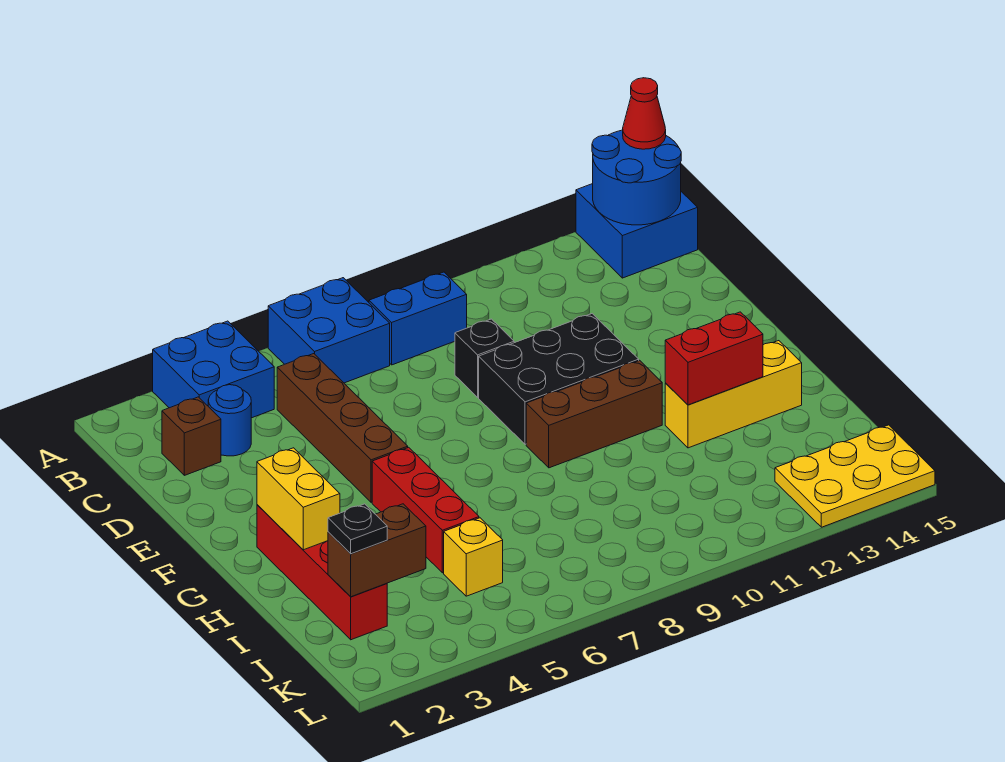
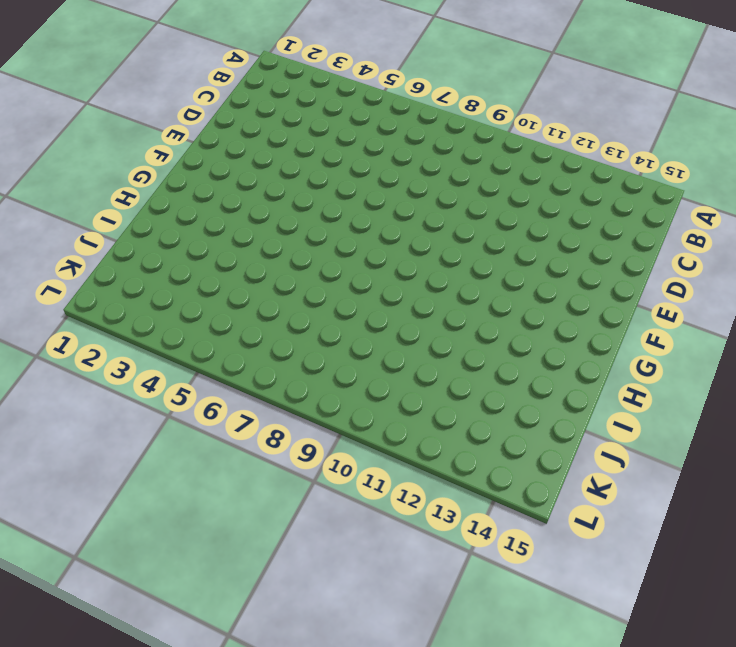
none -> blue 2x2 brick [153,321,274,418]
none -> blue 2x2 brick [268,278,390,383]
none -> blue 2x2 brick [576,184,698,278]

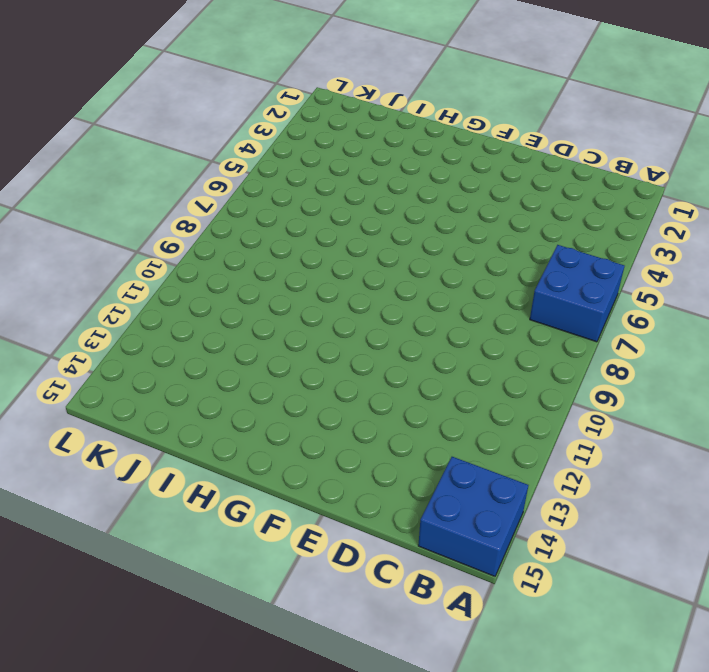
none -> blue 2x2 brick [153,321,274,418]
none -> blue 1x2 brick [369,272,467,365]
none -> brown 1x1 brick [162,397,221,475]

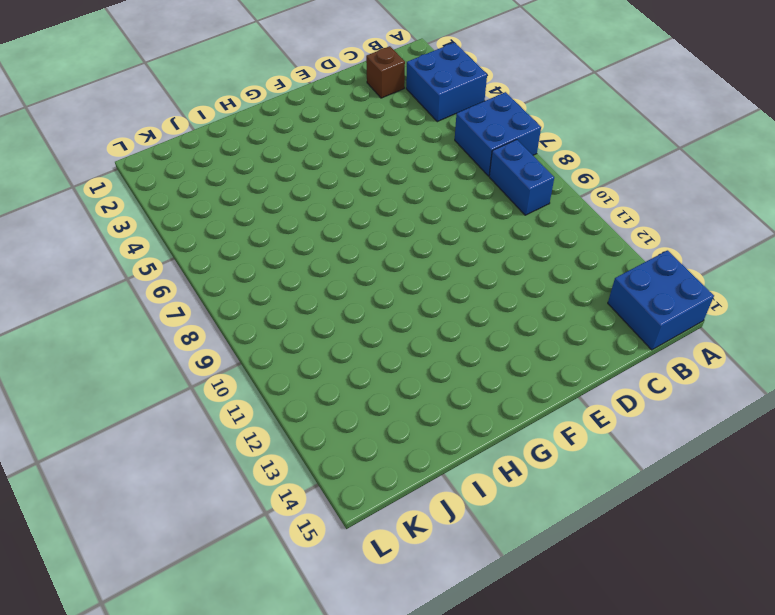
none -> blue 1x1 round brick [208,385,251,456]
none -> brown 1x4 brick [277,354,408,502]
none -> black 1x1 brick [455,319,514,397]

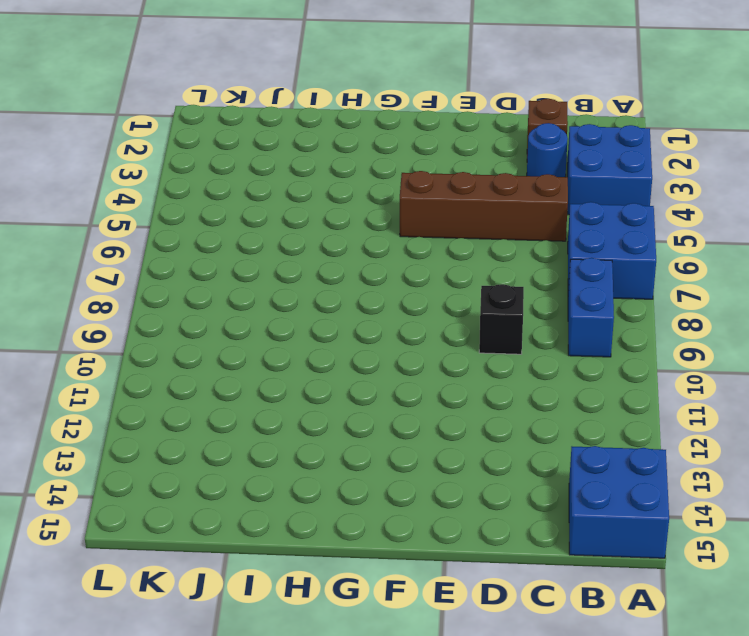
none -> black 2x3 brick [479,314,639,444]
none -> red 1x4 brick [257,505,387,640]
none -> red 1x3 brick [372,447,479,573]

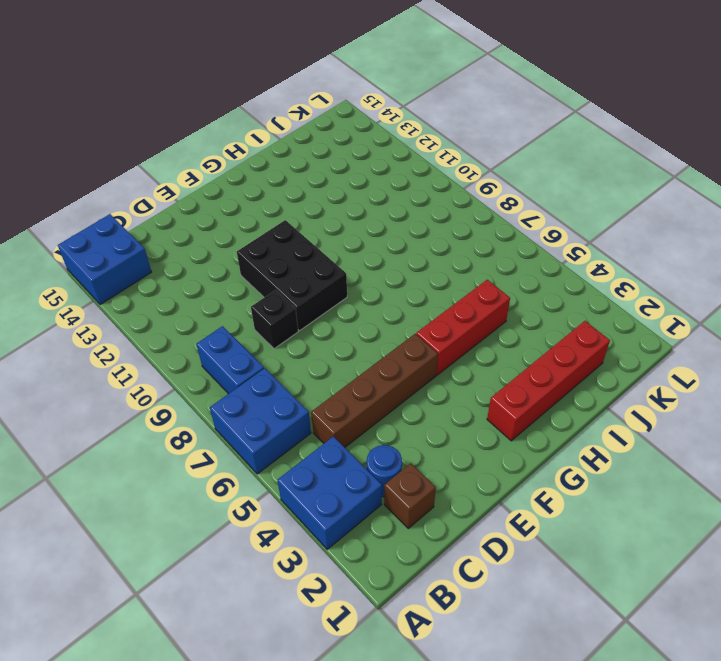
none -> brown 1x3 brick [526,360,662,468]
none -> yellow 1x3 brick [665,341,802,448]
none -> yellow 1x1 brick [444,518,503,596]

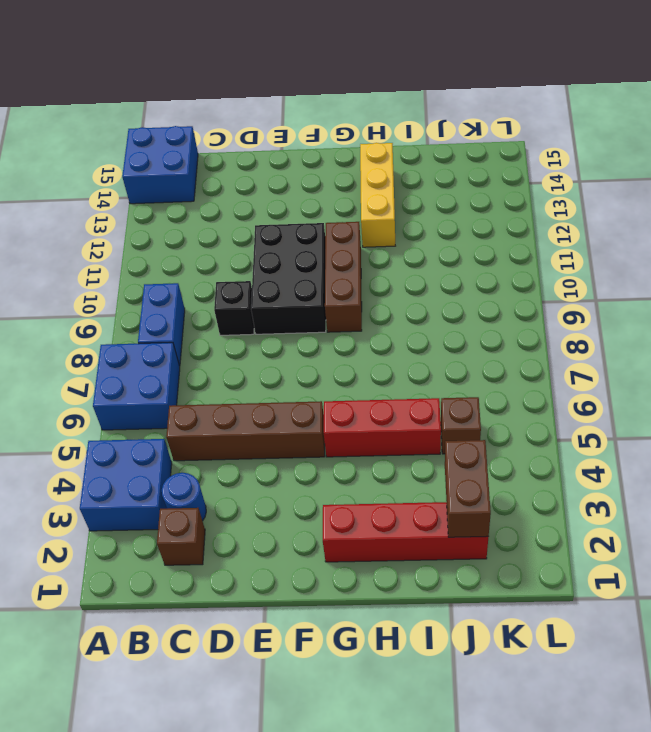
brown 1x1 brick [441,397,481,454] -> yellow 1x1 brick [444,518,503,596]
none -> yellow 2x3 plate [775,425,935,527]
none -> blue 2x2 round brick [592,130,681,225]
none -> yellow 1x2 brick [257,448,340,550]

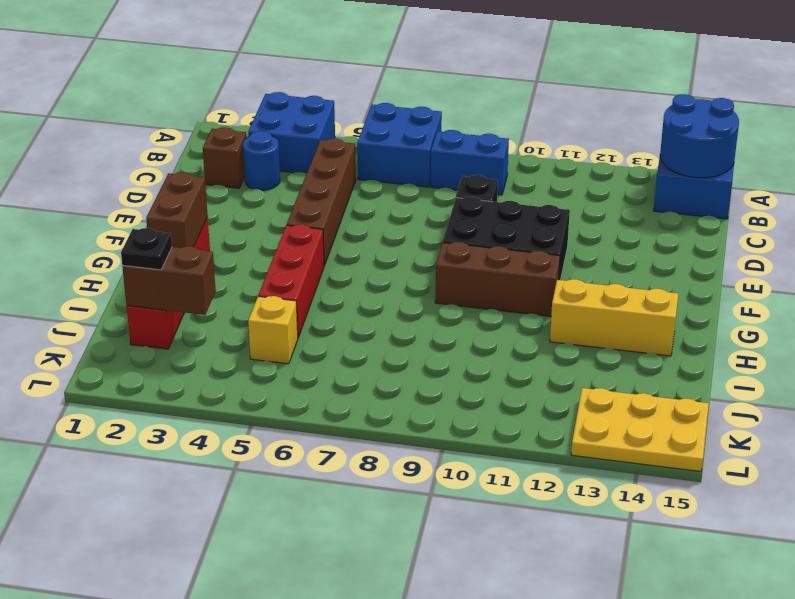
brown 1x2 brick [146,172,208,248] -> yellow 1x2 brick [257,448,340,550]
none -> red 1x2 brick [665,312,763,405]
none -> red 1x1 cone [623,78,666,149]

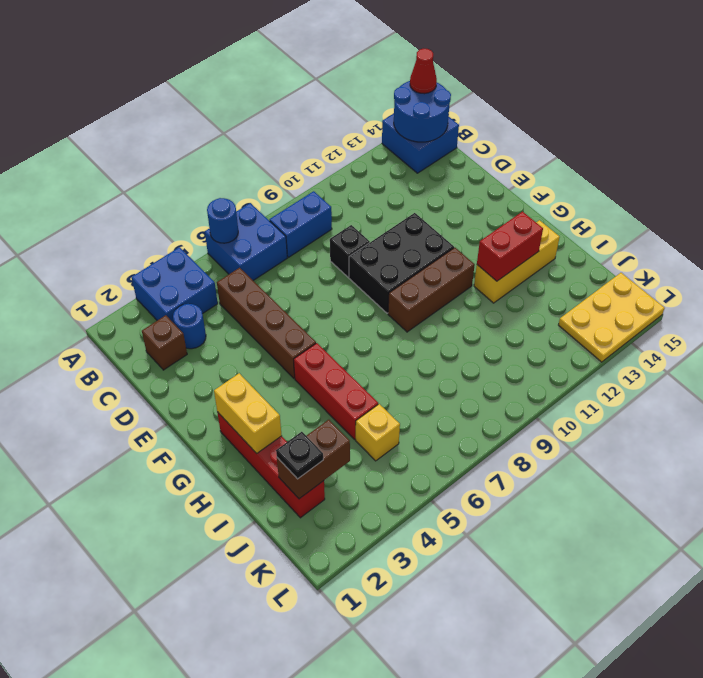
blue 1x1 round brick [207,198,238,243] -> none

